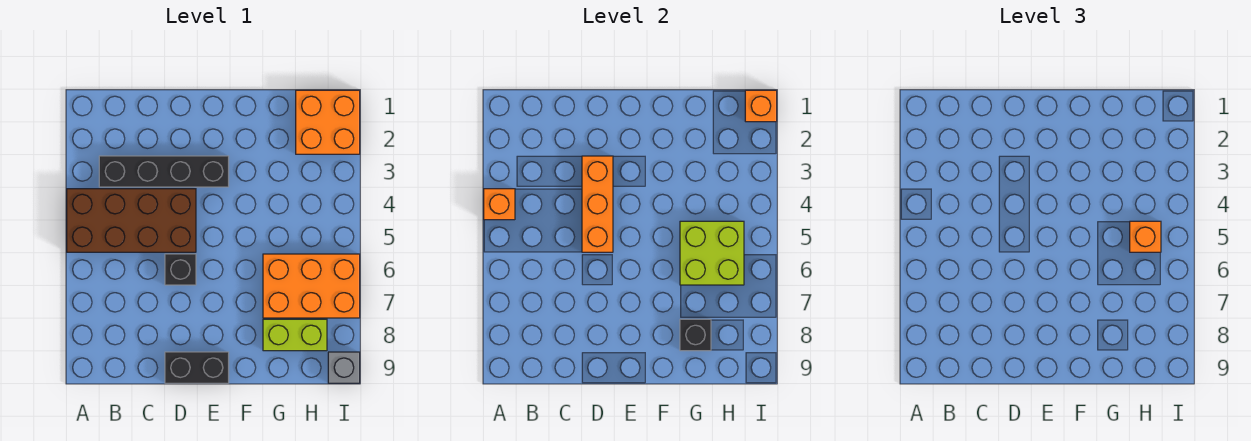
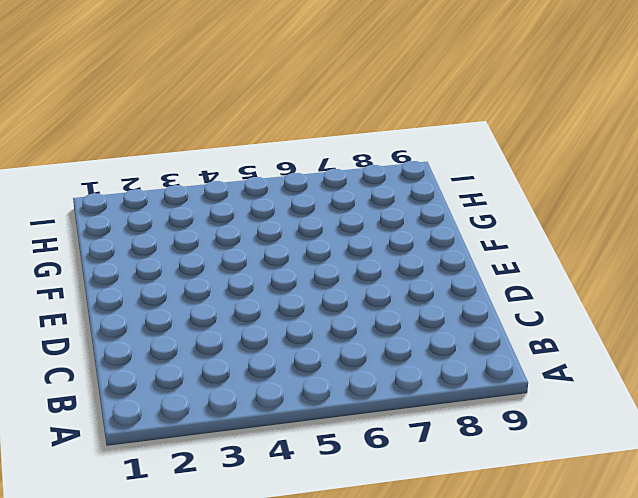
none -> brown 2x4 brick [67,189,196,252]
none -> black 1x4 brick [99,156,229,187]
none -> black 1x1 brick [165,254,196,285]

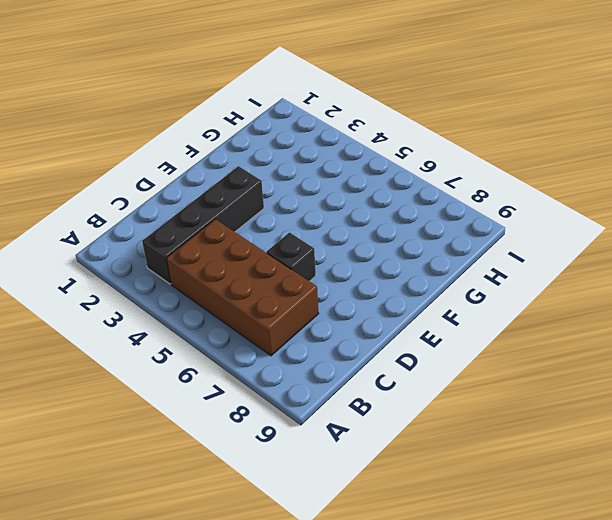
brown 2x4 brick [166,219,319,356] -> brown 2x4 brick turned to [67,189,196,252]
none -> black 1x2 brick [165,352,229,383]
none -> orange 2x3 brick [263,254,360,318]
none -> lime 1x2 brick [263,319,327,351]

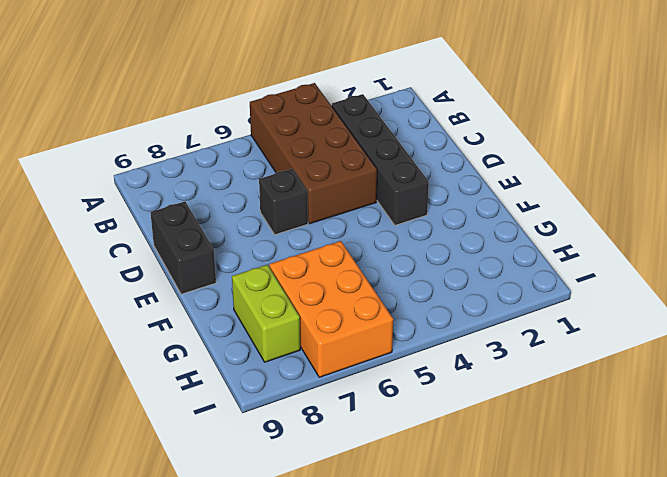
none -> orange 2x2 brick [296,90,360,154]
none -> grey 1x1 brick [328,352,360,383]
none -> orange 1x1 brick [484,189,515,220]

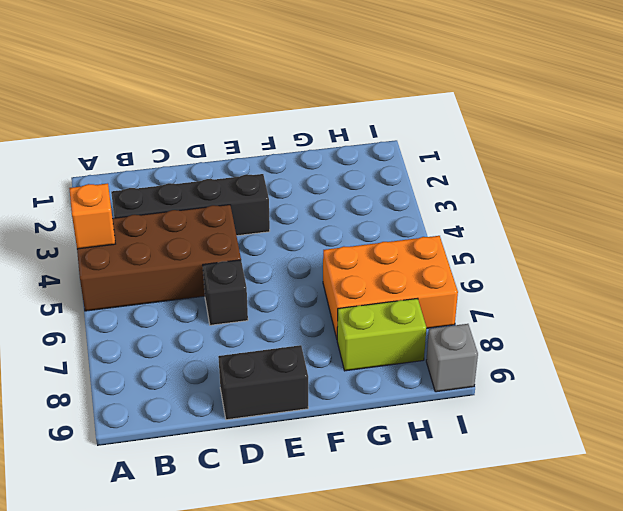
none -> orange 2x2 brick [296,90,360,154]
none -> orange 1x3 brick [582,156,613,252]
none -> lime 2x2 brick [680,221,744,285]

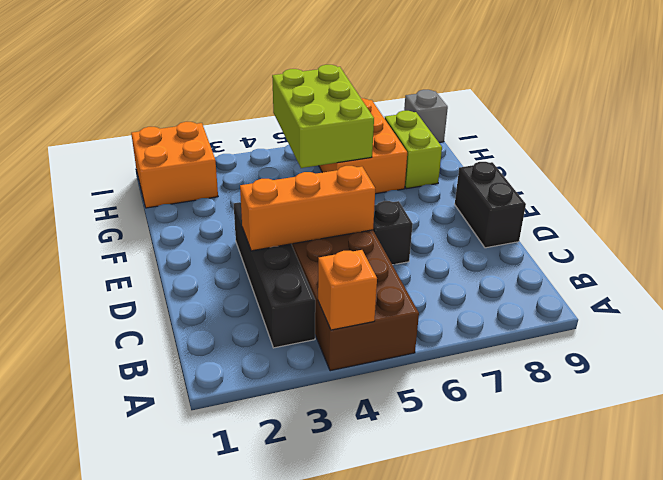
lime 2x3 brick [272,65,374,168] -> lime 2x2 brick [680,221,744,285]
none -> black 1x1 brick [680,319,711,351]
none -> orange 1x1 brick [745,90,777,122]
none -> orange 1x1 brick [1130,221,1161,252]

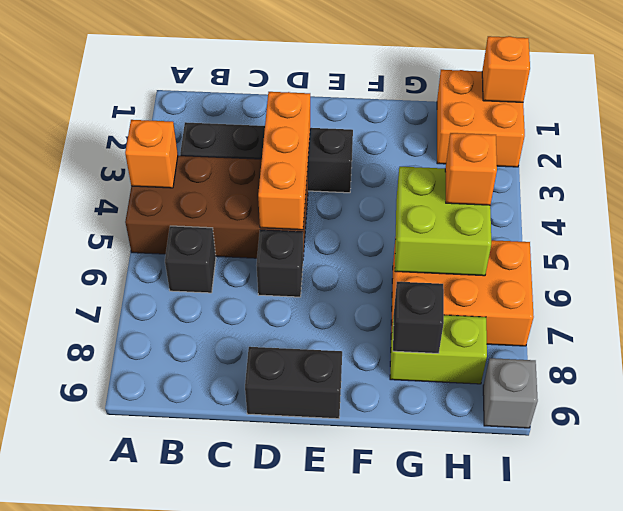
black 1x1 brick [165,226,216,293] -> none

